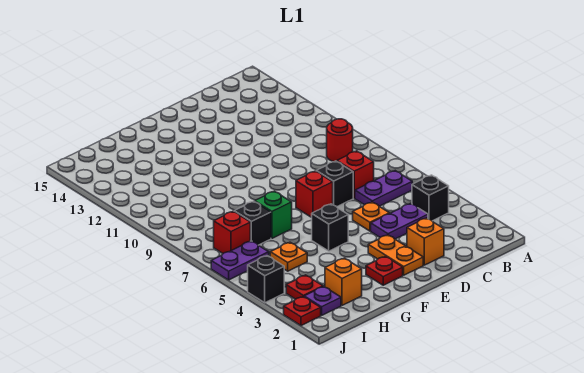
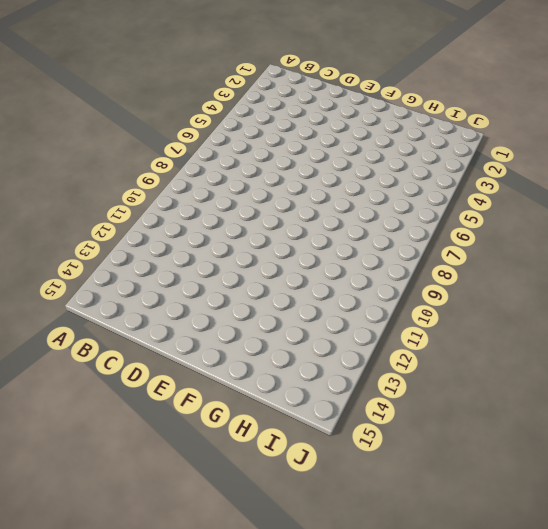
none -> black 1x1 brick [412,175,449,221]
none -> purple 1x2 plate [355,171,412,206]
none -> red 1x1 round brick [327,119,353,162]

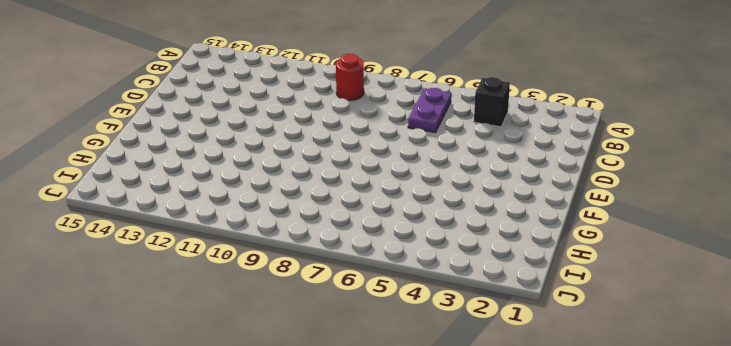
none -> purple 1x2 plate [371,203,428,239]
none -> red 1x1 brick [337,151,374,198]
none -> orange 1x1 brick [407,218,444,265]

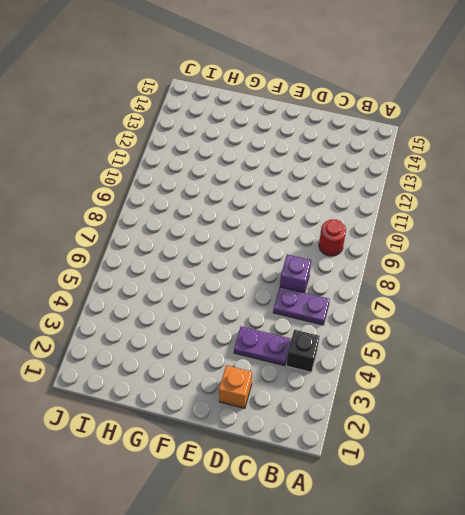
purple 1x1 brick [280,254,311,292] -> red 1x1 brick [337,151,374,198]
none -> orange 1x1 plate [353,202,389,231]
none -> black 1x1 brick [316,161,353,207]
none -> orange 1x2 plate [368,235,423,275]

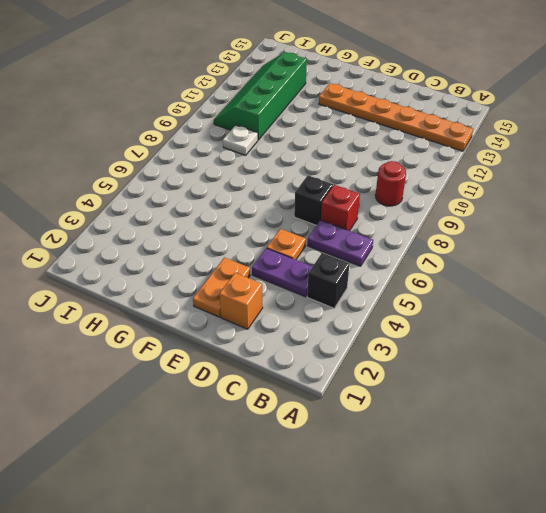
orange 1x6 plate [319,83,473,151] -> none
white 1x1 plate [223,125,258,155] -> none
green 2x4 slope [214,52,307,140] -> none
none -> red 1x1 brick [296,171,333,217]
none -> red 1x1 plate [366,256,403,285]
none -> black 1x1 brick [312,204,348,251]

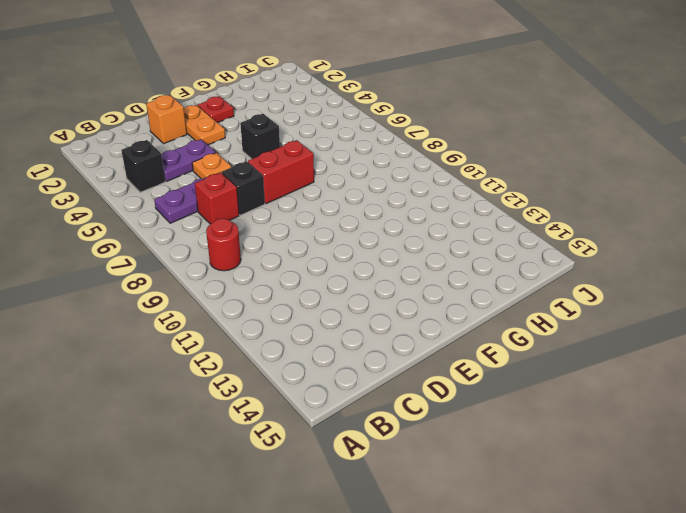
red 1x2 brick [248,140,314,204] -> red 1x1 brick [296,171,333,217]
none -> green 1x1 brick [255,191,292,238]
none -> orange 1x1 brick [325,258,362,305]
none -> orange 1x1 plate [270,242,307,271]

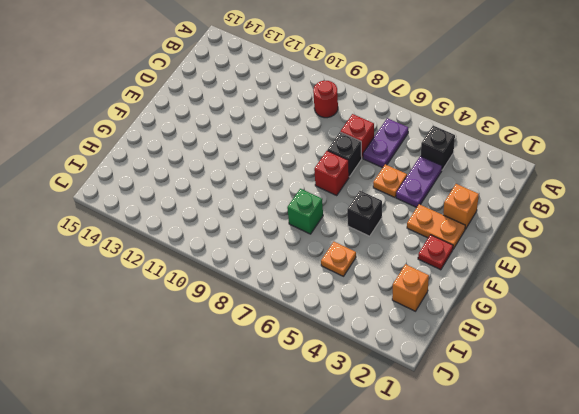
none -> black 1x1 brick [234,201,271,245]
none -> purple 1x1 plate [304,287,341,315]
none -> red 1x1 plate [286,275,323,299]

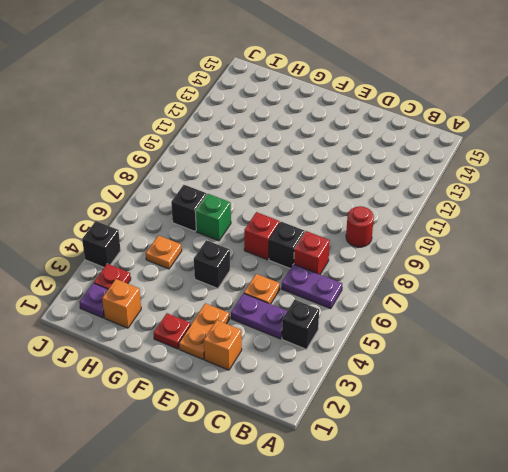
none -> purple 1x2 plate [211,241,269,280]
none -> red 1x1 brick [214,211,250,253]
none -> red 1x1 plate [284,297,321,326]

